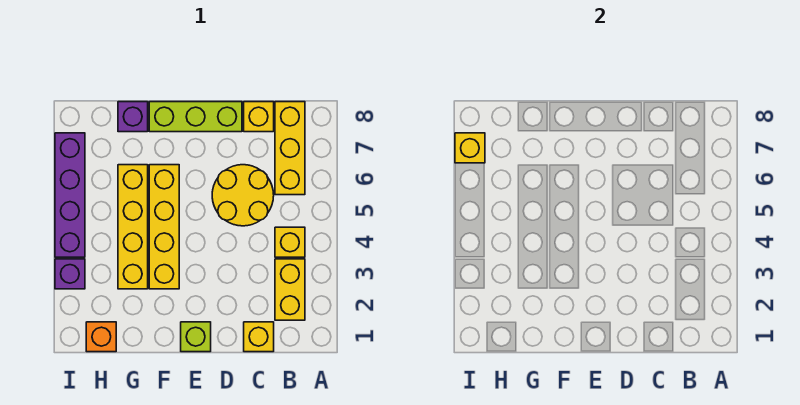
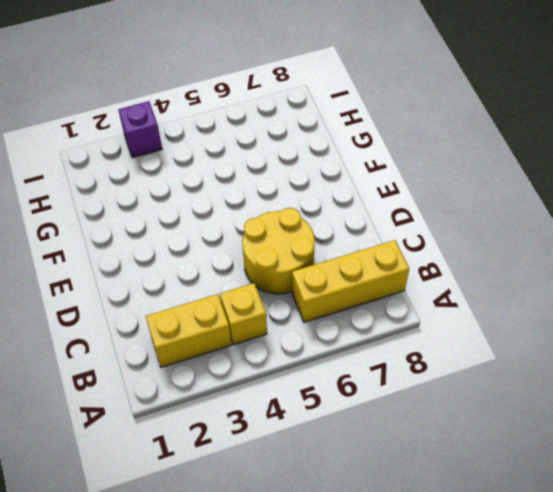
none -> yellow 1x1 brick [244,322,274,352]
none -> yellow 1x1 brick [244,102,274,132]
none -> lime 1x3 brick [149,102,242,132]

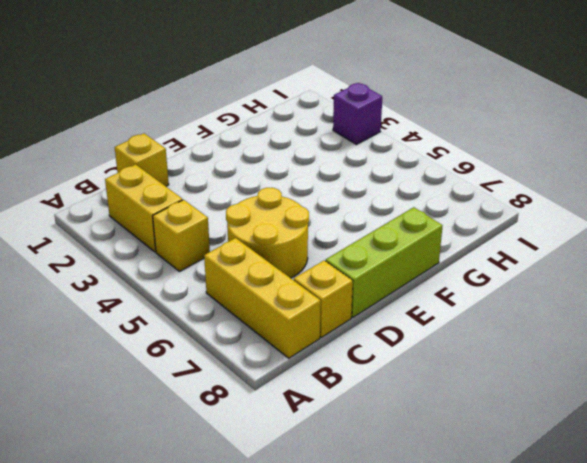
none -> lime 1x1 brick [181,322,211,352]
none -> yellow 1x4 brick [149,165,179,289]
none -> yellow 1x4 brick [118,165,148,289]

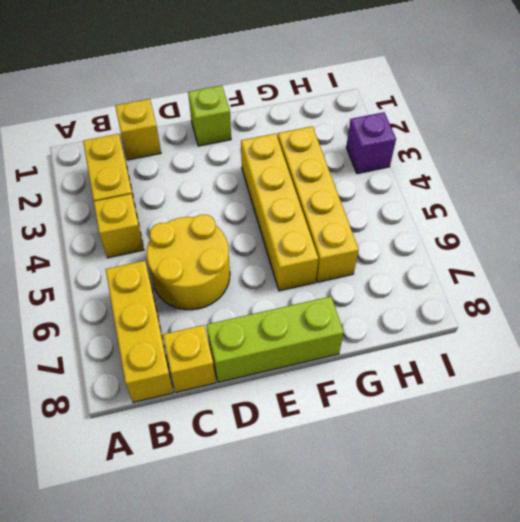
none -> purple 1x1 brick [118,102,148,132]
none -> orange 1x1 brick [86,322,116,352]
none -> purple 1x4 brick [55,133,85,257]

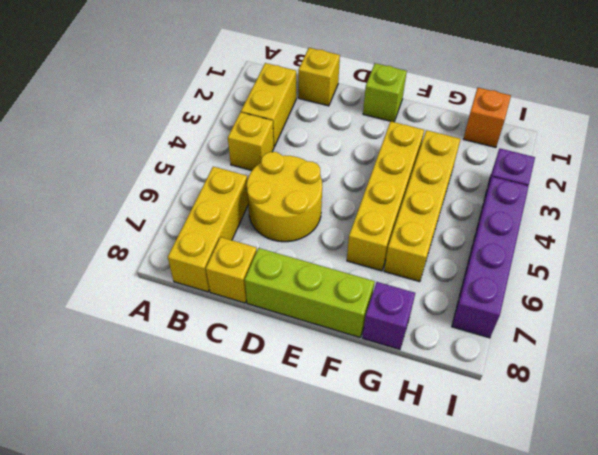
none -> yellow 1x1 brick [455,133,485,163]

